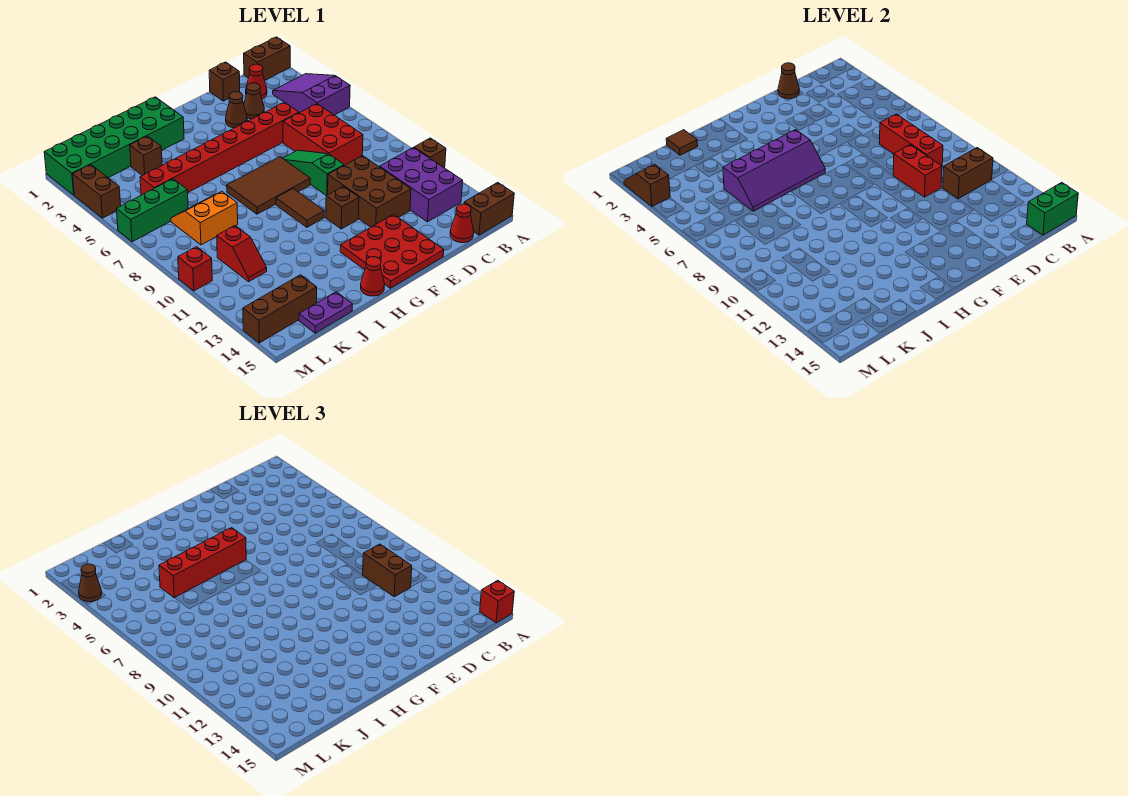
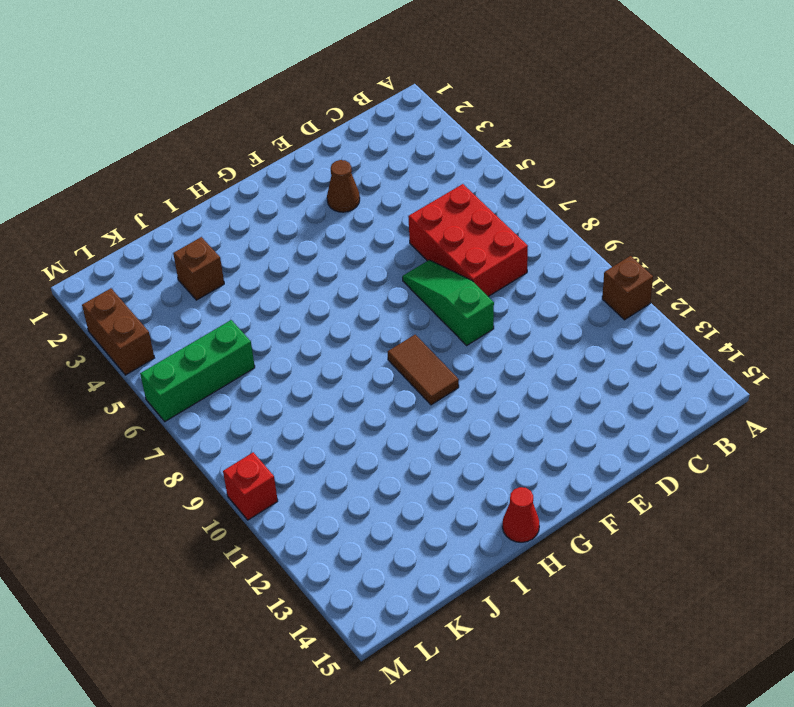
none -> brown 1x2 brick [244,37,290,80]
none -> purple 2x3 slope [273,74,350,115]
none -> brown 1x2 brick [464,182,514,235]
none -> purple 2x3 brick [380,148,463,222]

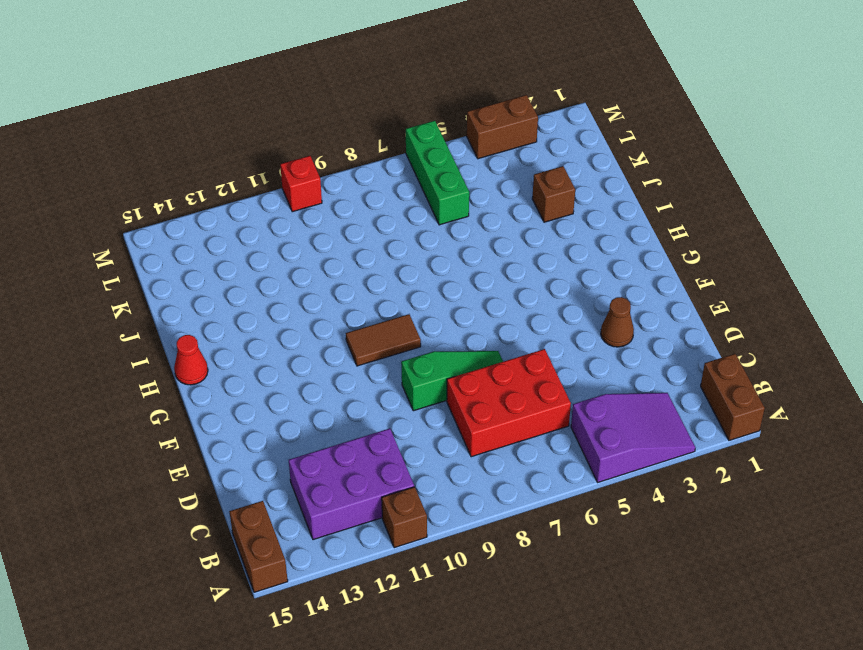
none -> red 1x1 cone [246,64,267,99]
none -> red 1x1 cone [450,204,474,243]
none -> brown 1x1 brick [209,62,240,101]
none -> brown 1x1 cone [244,83,264,119]

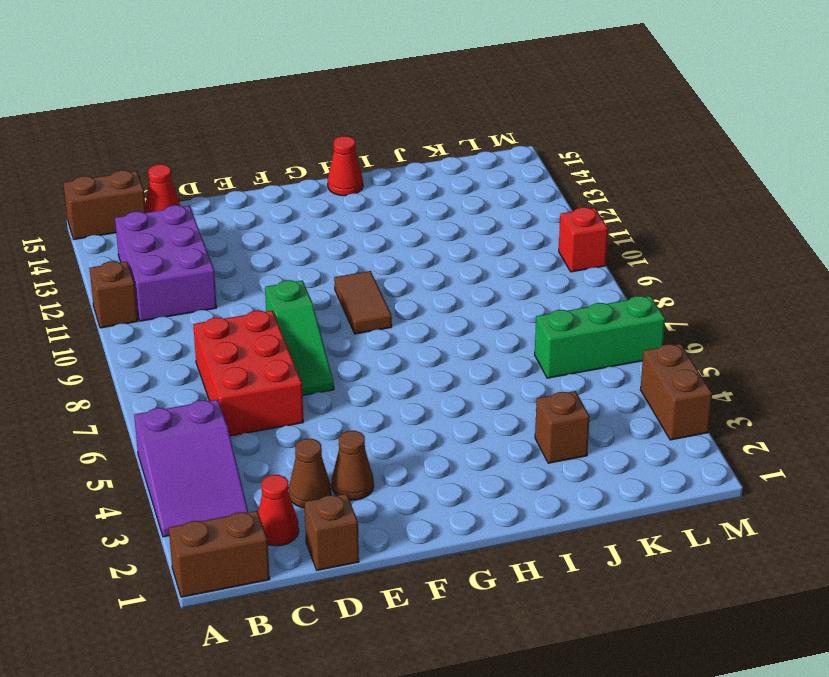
none -> red 1x8 brick [140,102,299,195]
none -> brown 2x3 brick [328,156,411,227]
none -> red 3x3 plate [340,215,444,288]
none -> brown 2x3 tile [227,157,310,214]

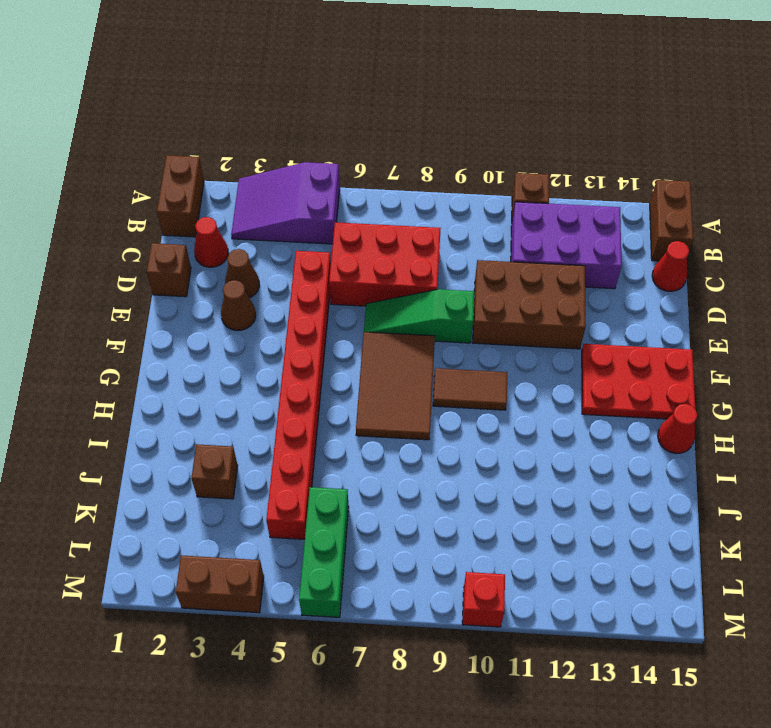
red 2x3 plate [582,344,695,419] -> red 3x3 plate [340,215,444,288]
none -> brown 1x1 brick [326,186,359,229]
none -> green 2x6 brick [44,97,184,195]
none -> orange 2x2 slope [171,192,238,245]
none -> purple 1x2 plate [299,292,353,333]

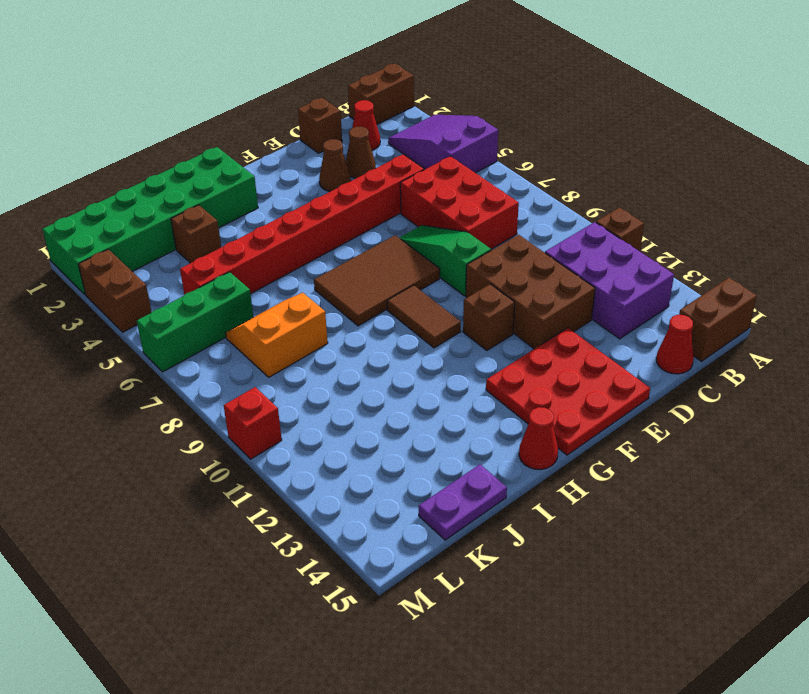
none -> red 1x2 slope [217,226,267,282]
none -> brown 1x3 brick [243,275,317,343]
none -> green 1x2 brick [1027,182,1078,235]
none -> brown 1x2 brick [943,148,993,199]

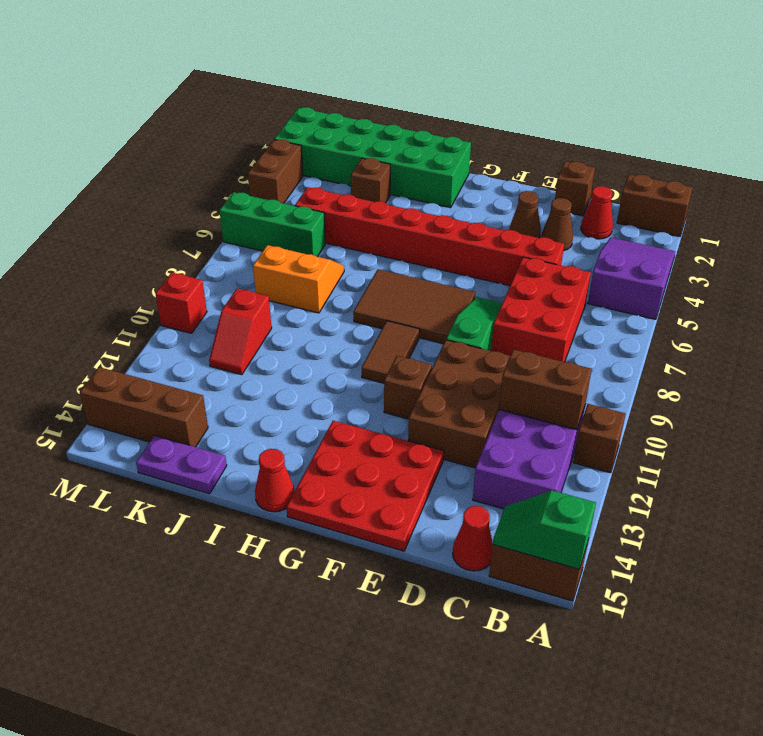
green 1x2 slope [493,491,596,569] -> green 1x2 brick [1027,182,1078,235]
none -> red 1x3 brick [880,114,943,166]
none -> brown 1x1 cone [778,63,799,99]
none -> red 1x2 brick [893,145,942,197]
none -> purple 2x4 slope [723,130,825,211]

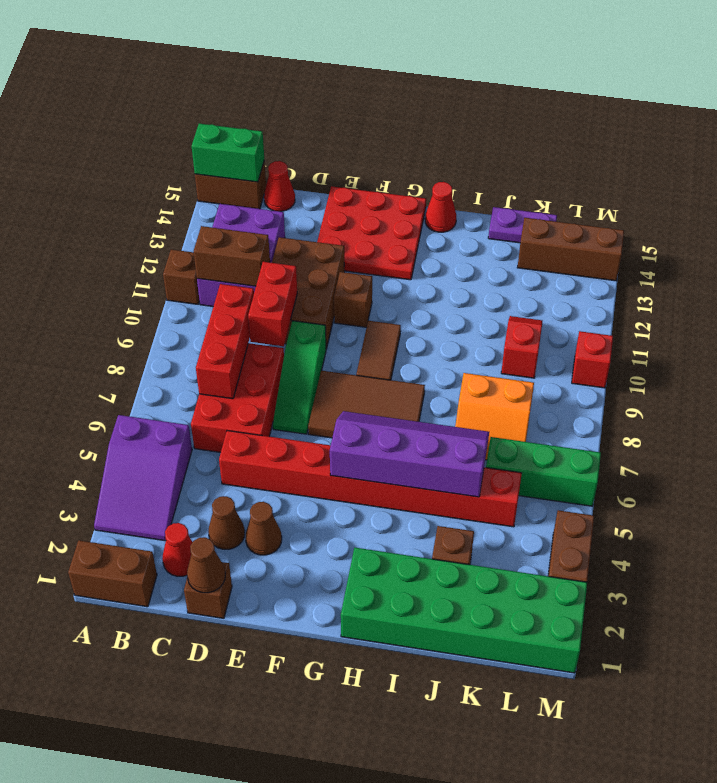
none -> brown 1x1 tile [666,130,698,155]
none -> brown 1x2 slope [624,164,670,207]
none -> red 1x1 brick [480,580,514,623]
none -> brown 1x2 brick [363,544,412,597]

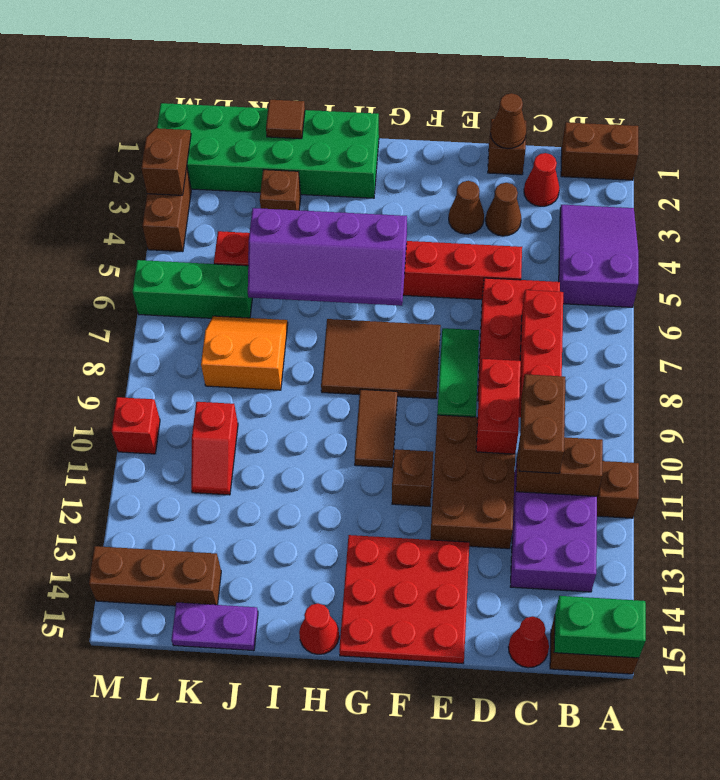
none -> red 1x1 brick [480,580,514,623]
none -> red 1x4 brick [159,528,246,598]
none -> brown 1x1 cone [79,564,102,602]

